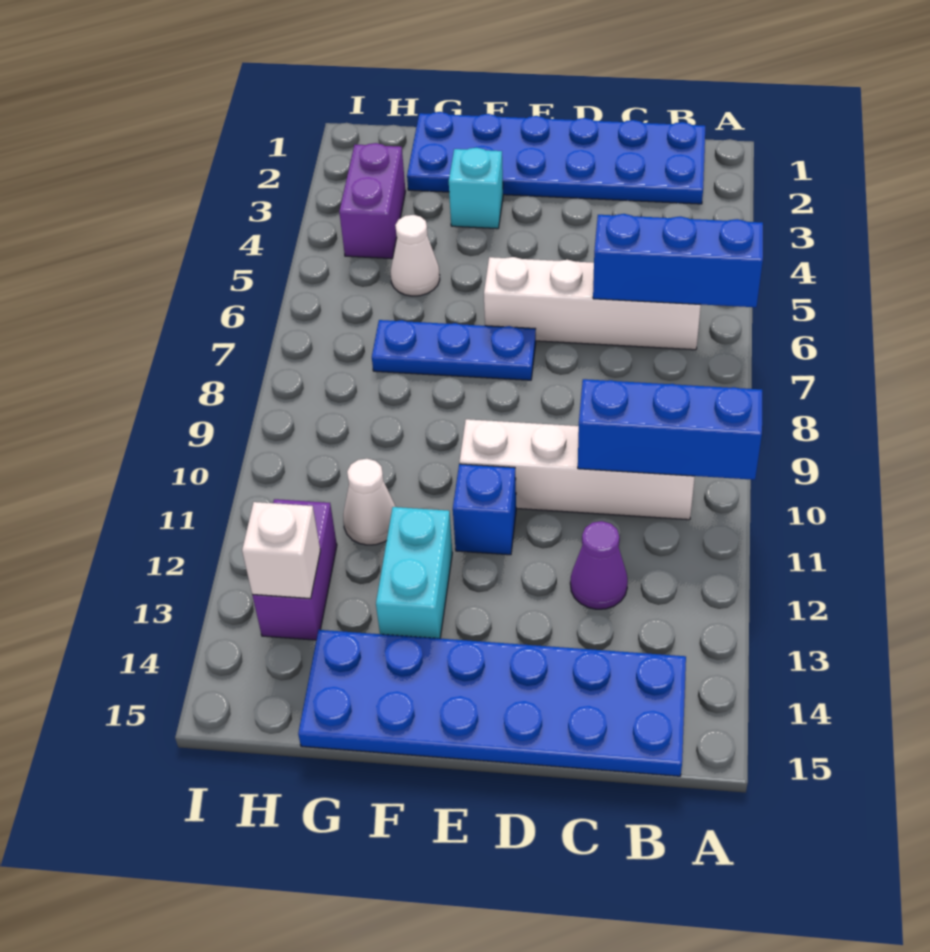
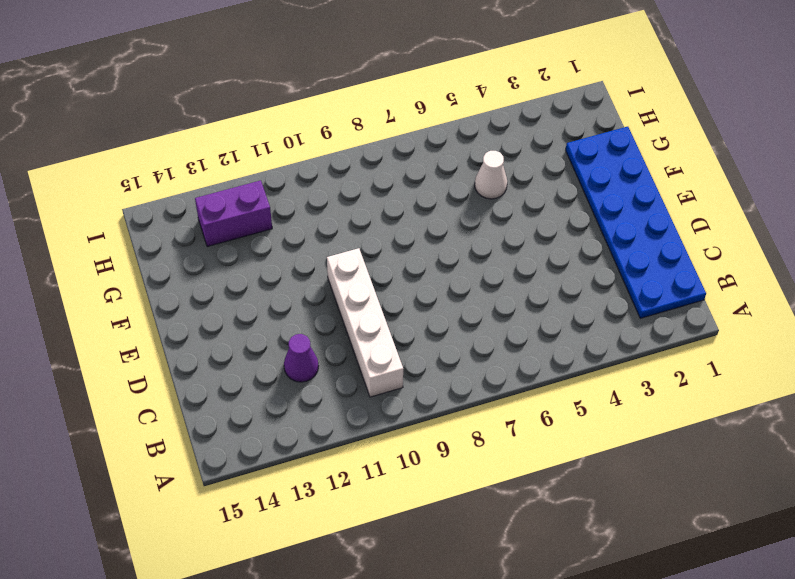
none -> white 1x4 brick [484,257,701,350]
none -> blue 2x6 plate [298,630,686,776]
none -> blue 1x3 plate [372,320,536,380]

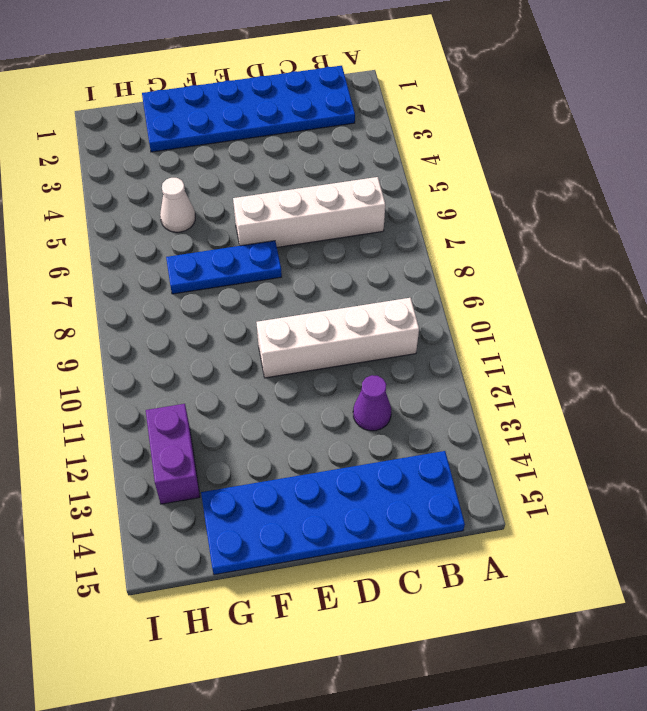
none -> blue 1x1 brick [453,464,516,555]
none -> cyan 1x1 brick [449,148,503,229]
none -> cyan 1x2 brick [376,507,452,638]

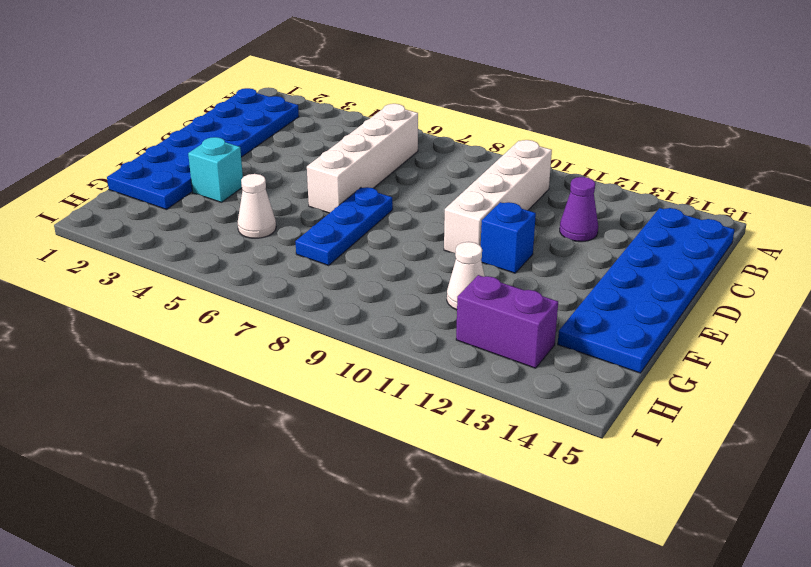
none -> cyan 1x2 brick [376,507,452,638]
none -> purple 1x2 brick [339,143,406,259]
none -> blue 1x3 brick [593,214,763,307]

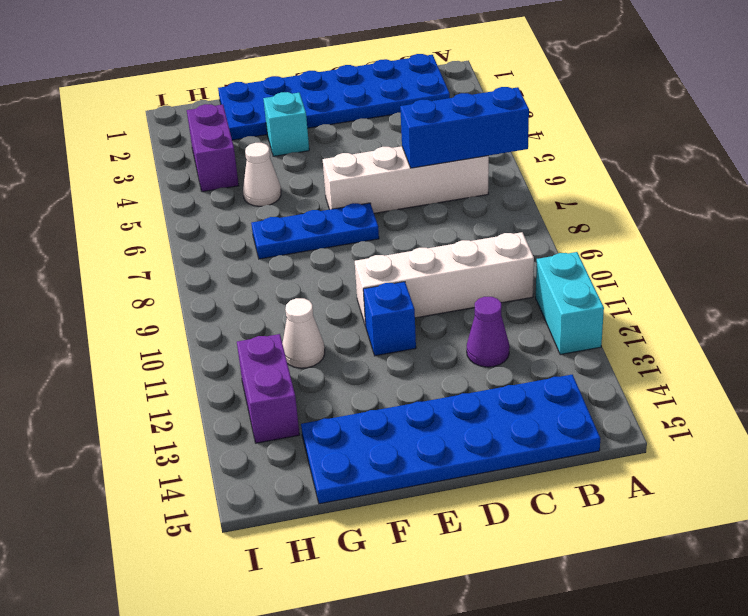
cyan 1x2 brick [536,252,604,355] -> cyan 1x2 brick moved to [376,507,452,638]
none -> blue 1x3 brick [578,379,762,480]
none -> white 1x1 brick [242,502,320,599]

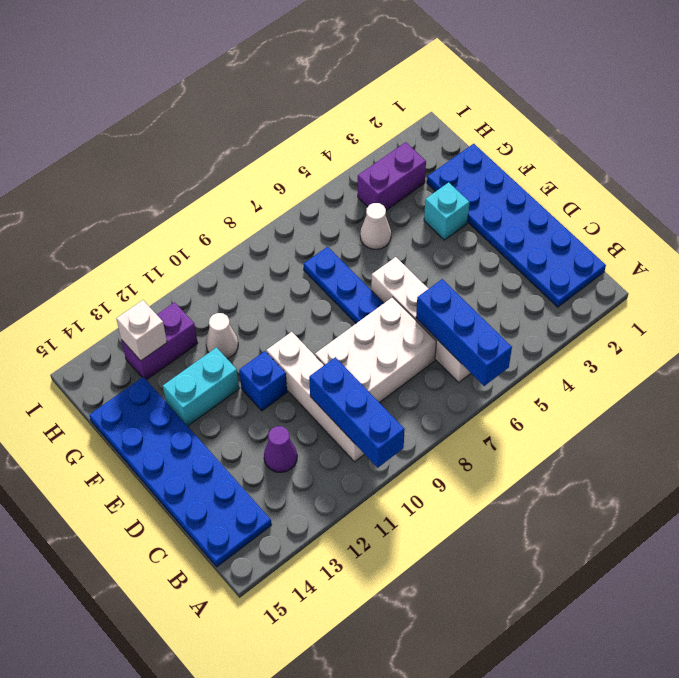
white 2x3 brick [315,297,436,403] -> none

